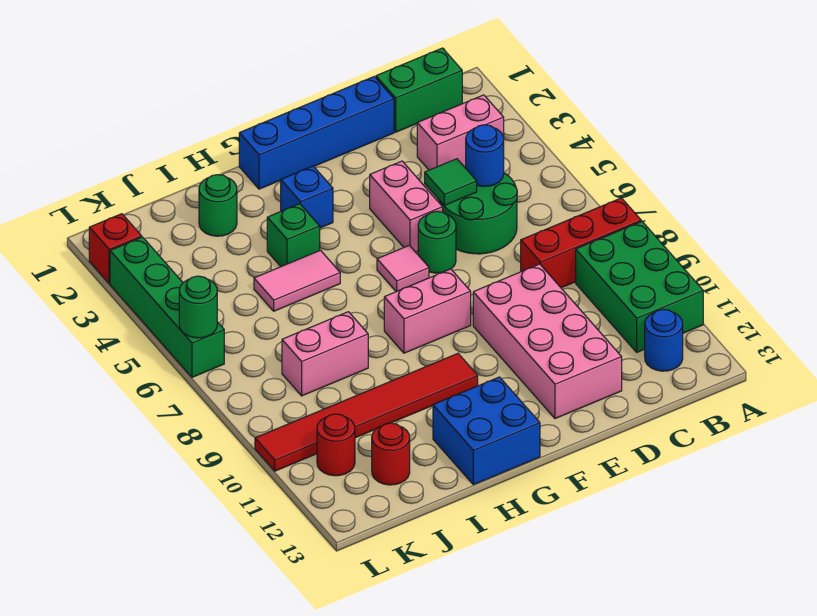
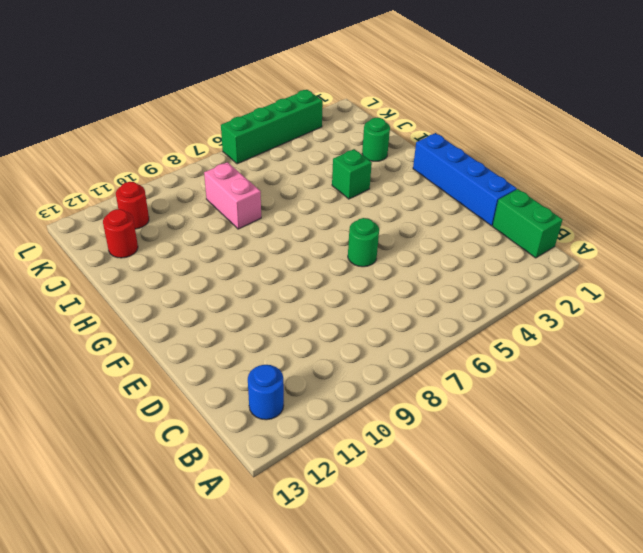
none -> red 1x3 brick [521,198,641,288]
none -> green 2x3 brick [576,221,703,352]
none -> pink 1x2 brick [417,95,504,170]

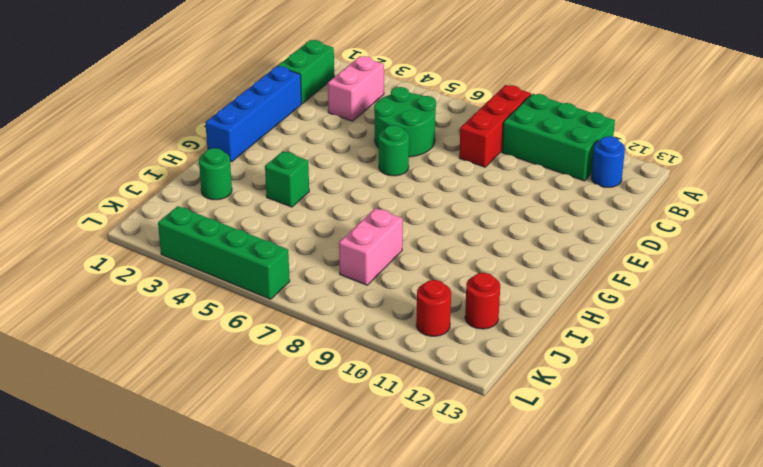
none -> pink 2x4 brick [473,264,622,419]
none -> pink 1x2 brick [370,161,443,252]
none -> pink 1x1 tile [377,245,429,292]

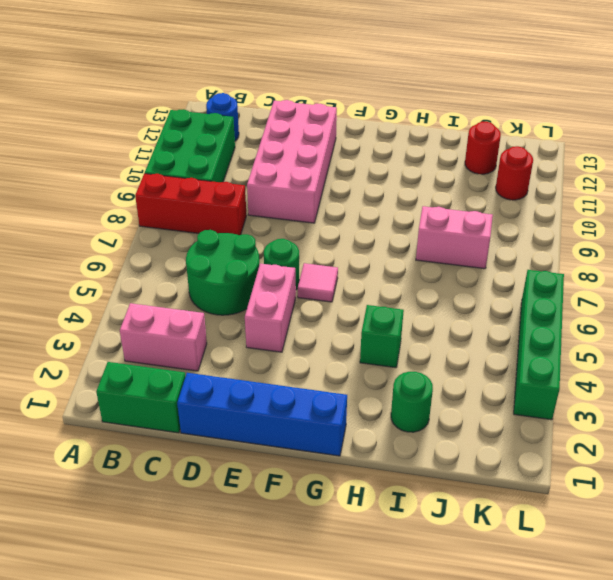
none -> pink 1x2 brick [384,269,471,353]
none -> blue 1x1 brick [281,166,333,228]
none -> red 1x6 tile [255,353,478,471]

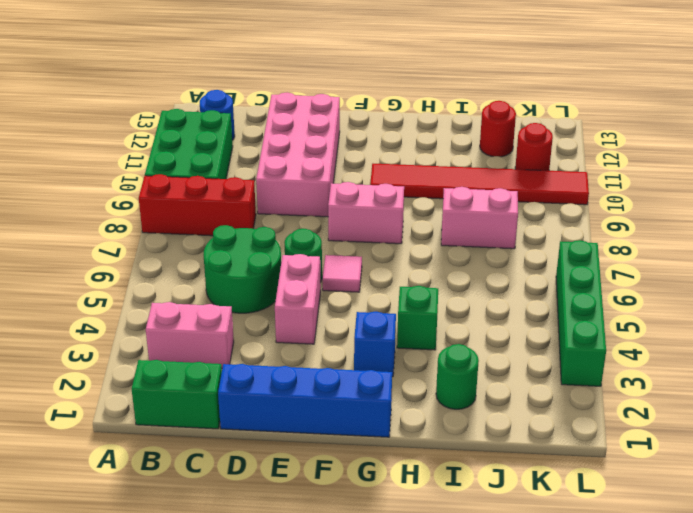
none -> blue 2x2 brick [433,377,540,485]
none -> pink 1x2 tile [254,250,340,311]
none -> red 1x1 brick [89,214,142,284]

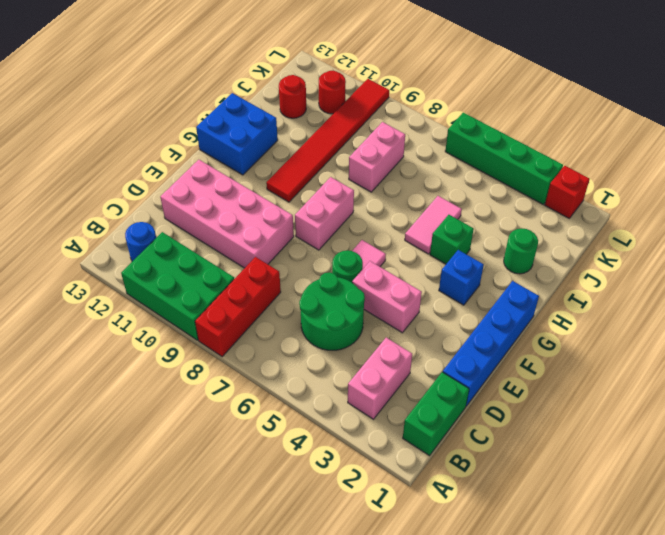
none -> blue 1x1 round brick [465,125,504,187]
none -> green 1x1 tile [425,159,477,206]
none -> green 1x1 round brick [179,276,217,338]

